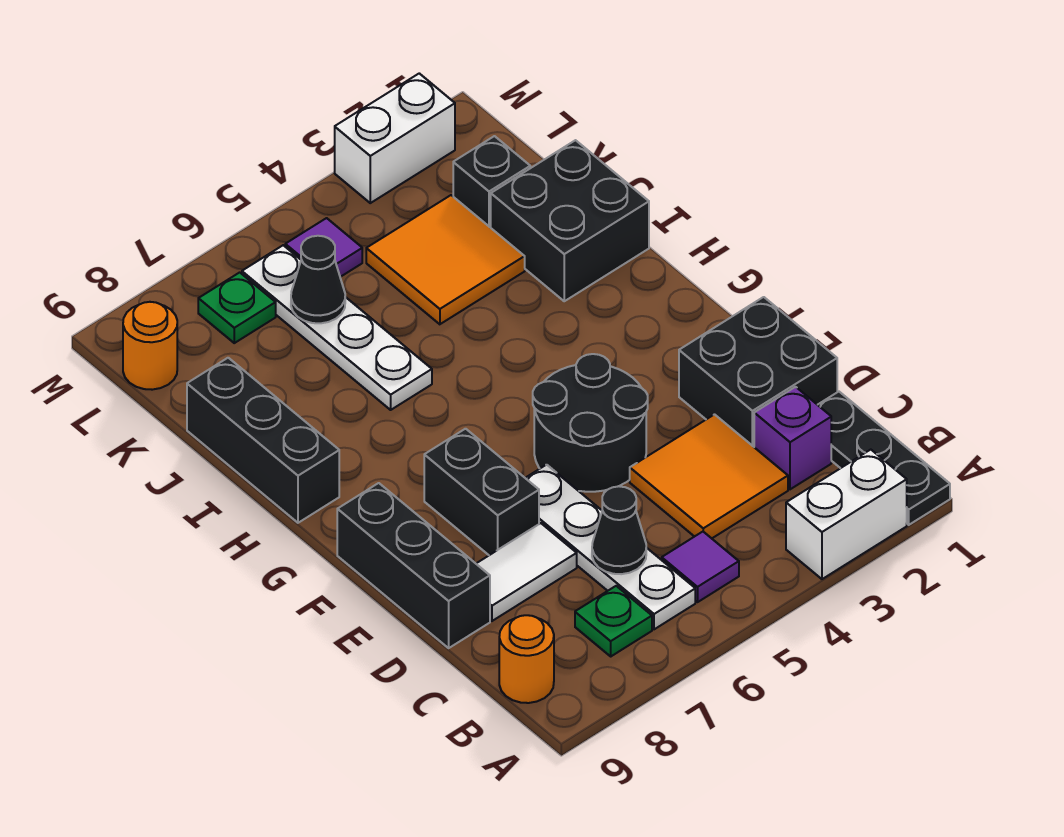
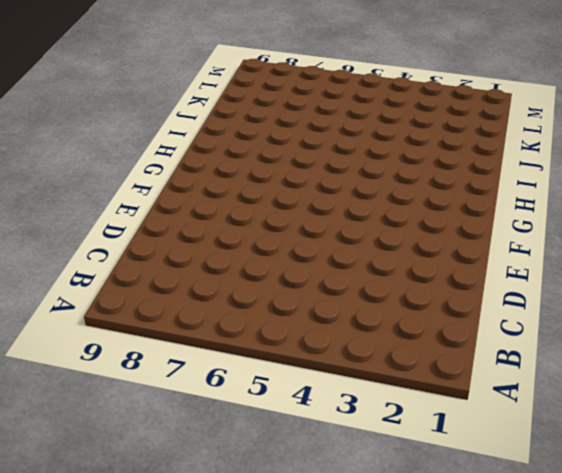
none -> black 1x3 plate [818,392,950,525]
none -> white 1x2 brick [786,450,907,579]
none -> purple 1x1 tile [662,532,739,602]

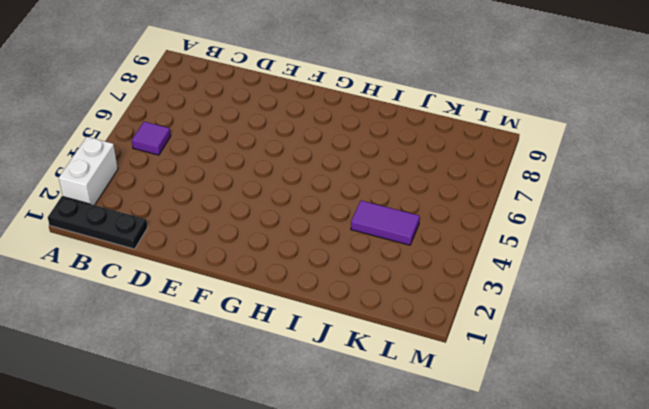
purple 1x2 tile [351,201,420,245] -> orange 2x2 tile [366,195,525,324]
none -> white 1x4 plate [526,465,695,629]
none -> green 1x1 plate [575,586,652,656]
none -> orange 1x1 round brick [499,615,554,703]

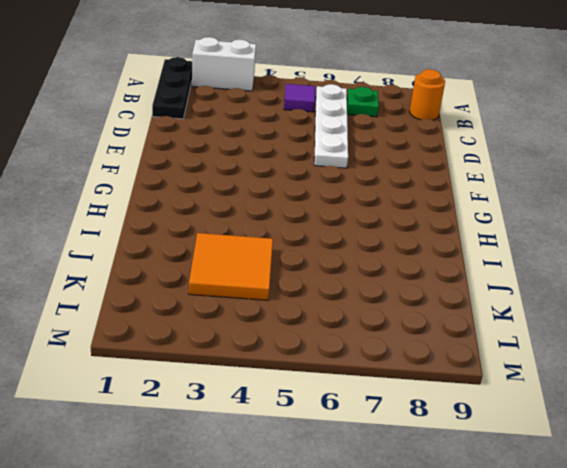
none -> purple 1x1 brick [754,387,831,489]
none -> orange 2x2 tile [630,415,788,538]
none -> black 2x2 brick [679,297,837,447]

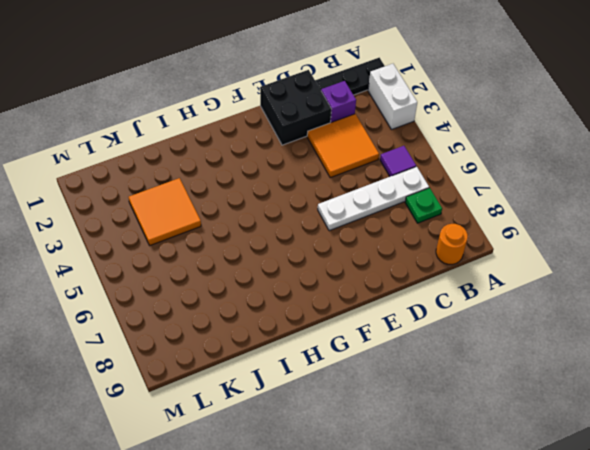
none -> white 1x2 tile [476,523,577,621]
none -> black 1x3 brick [337,483,490,648]
none -> black 2x2 round brick [533,354,648,492]

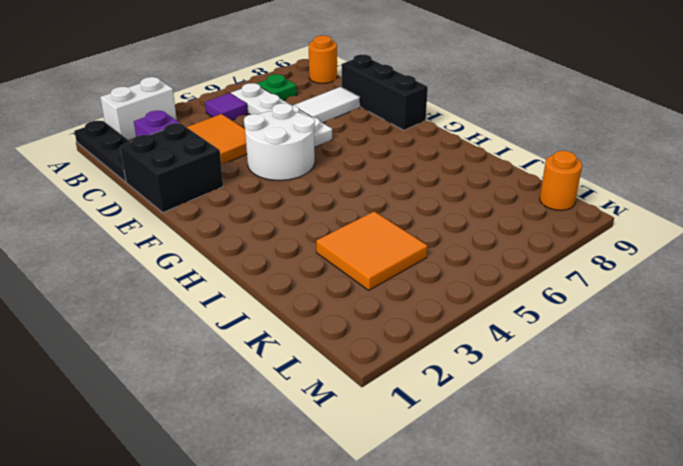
white 2x2 round brick [244,103,315,180] -> black 2x2 round brick [533,354,648,492]
none -> black 1x2 brick [424,429,539,555]
none -> black 1x3 brick [187,358,339,523]
none -> black 2x2 brick [491,140,649,301]

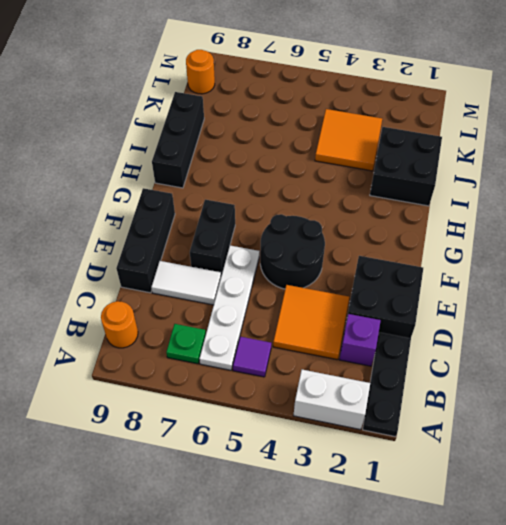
none -> white 1x4 plate [242,245,432,410]
none -> black 1x1 brick [453,136,530,228]
none -> purple 1x1 tile [285,218,362,277]

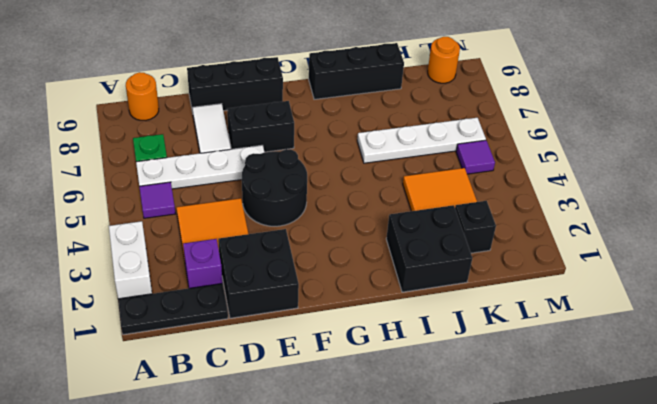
none -> green 1x1 plate [198,272,276,343]
none -> white 1x2 brick [335,73,455,203]
none -> black 1x1 cone [592,486,646,574]

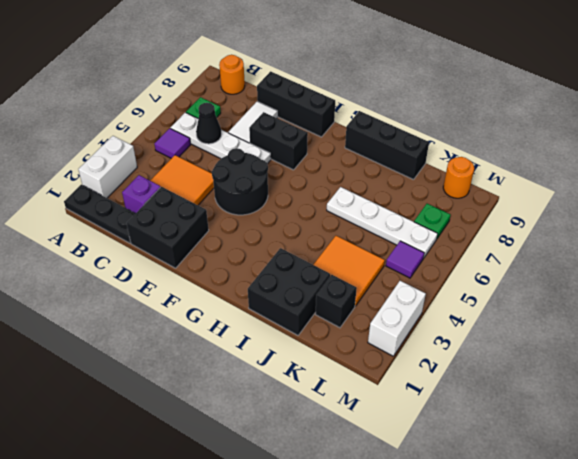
none -> black 1x1 cone [291,236,345,323]

